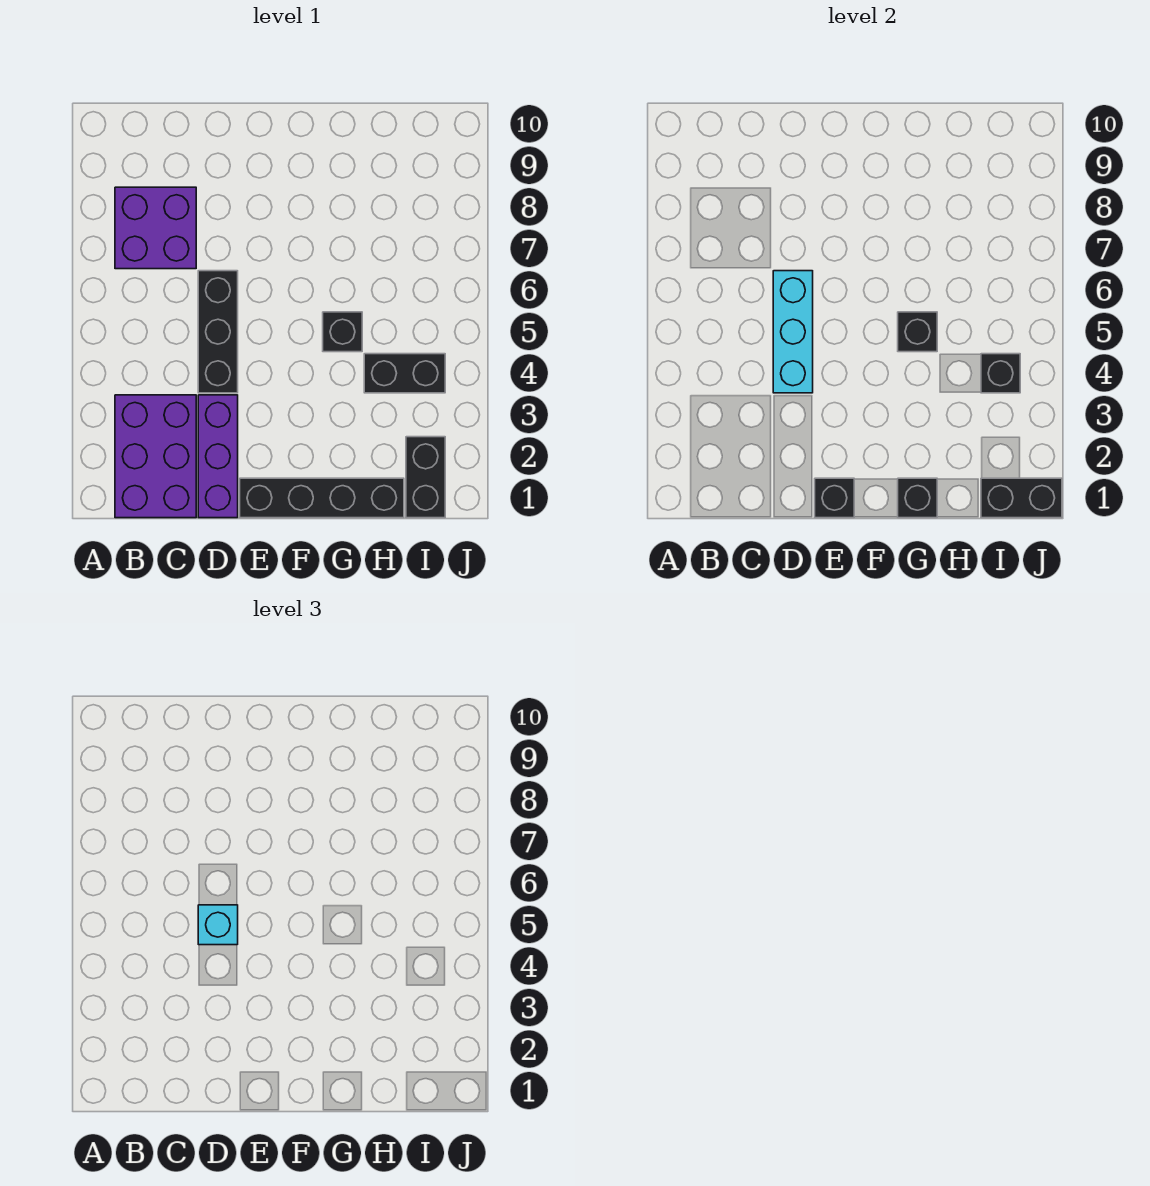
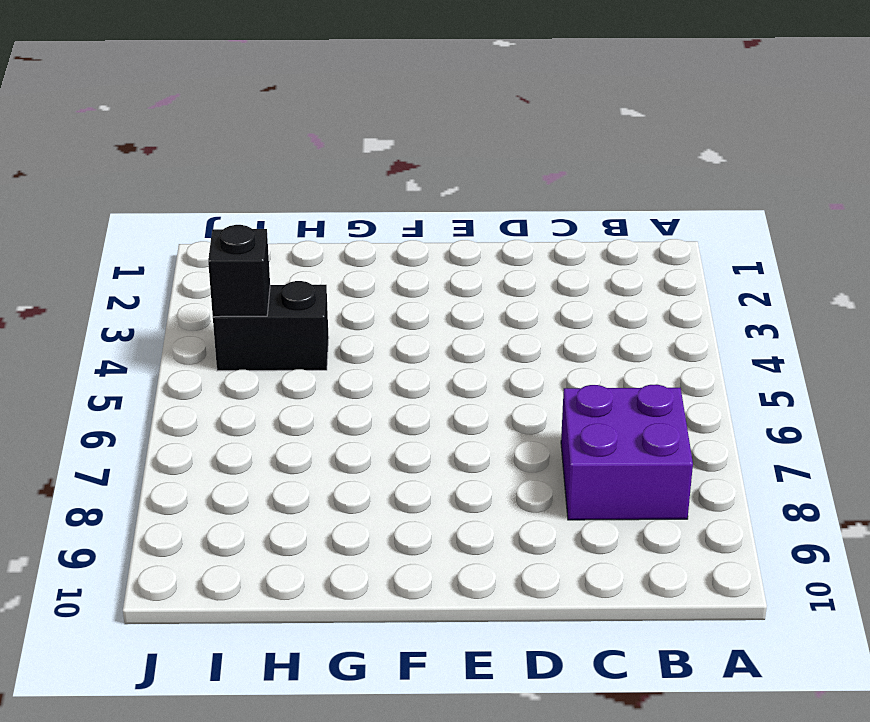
none -> purple 2x3 brick [115,395,196,518]
none -> purple 1x3 brick [198,395,238,518]
none -> black 1x3 brick [198,271,238,393]

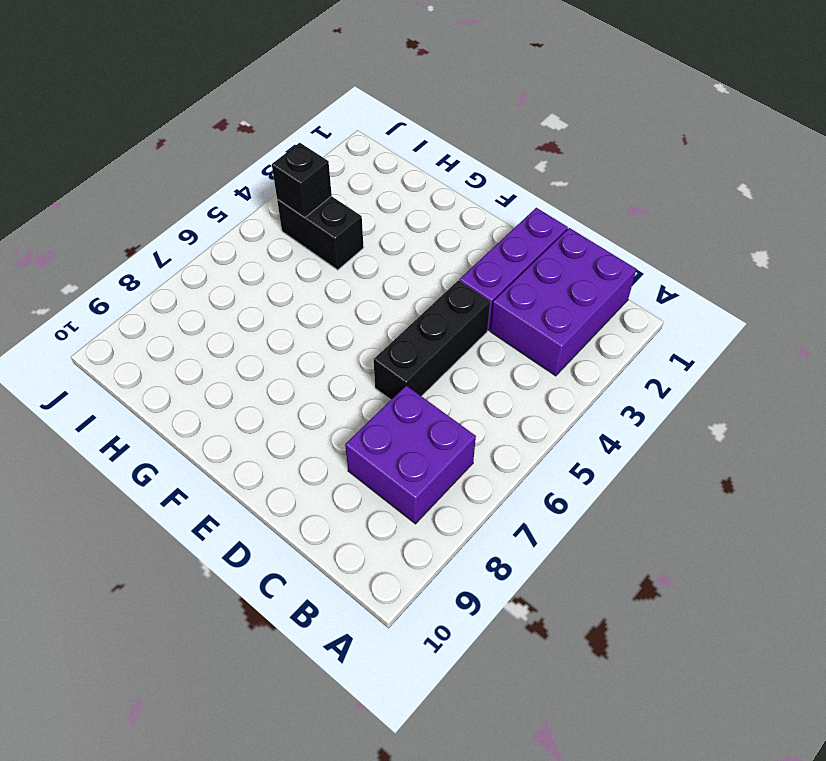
none -> black 1x4 brick [240,478,404,518]
none -> black 1x1 brick [323,312,362,352]
none -> black 1x2 brick [406,437,445,518]

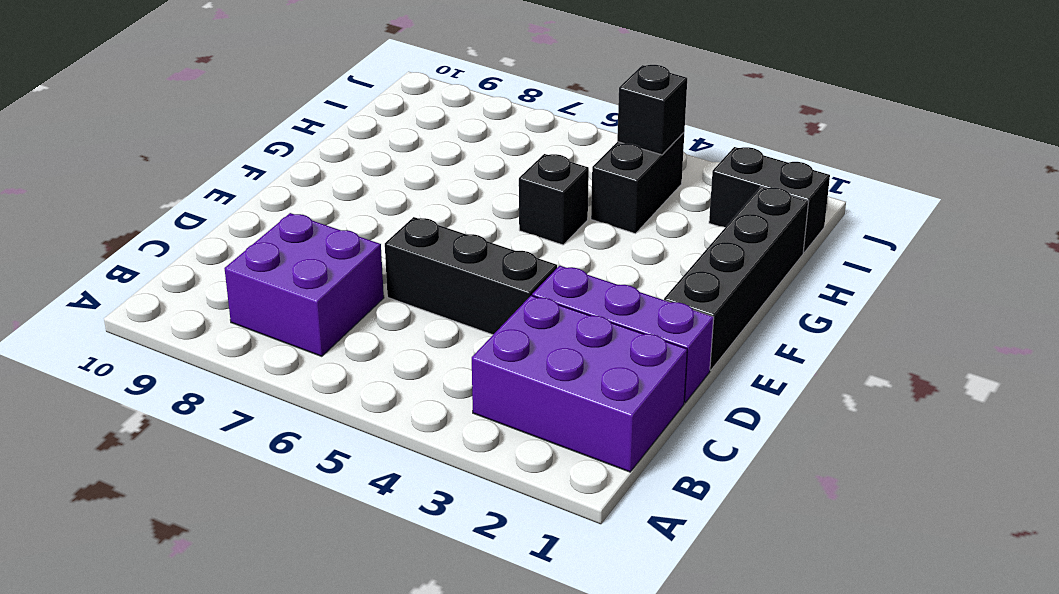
none -> cyan 1x3 brick [773,271,813,393]
none -> black 1x1 brick [815,478,854,518]
none -> black 1x1 brick [898,478,937,518]

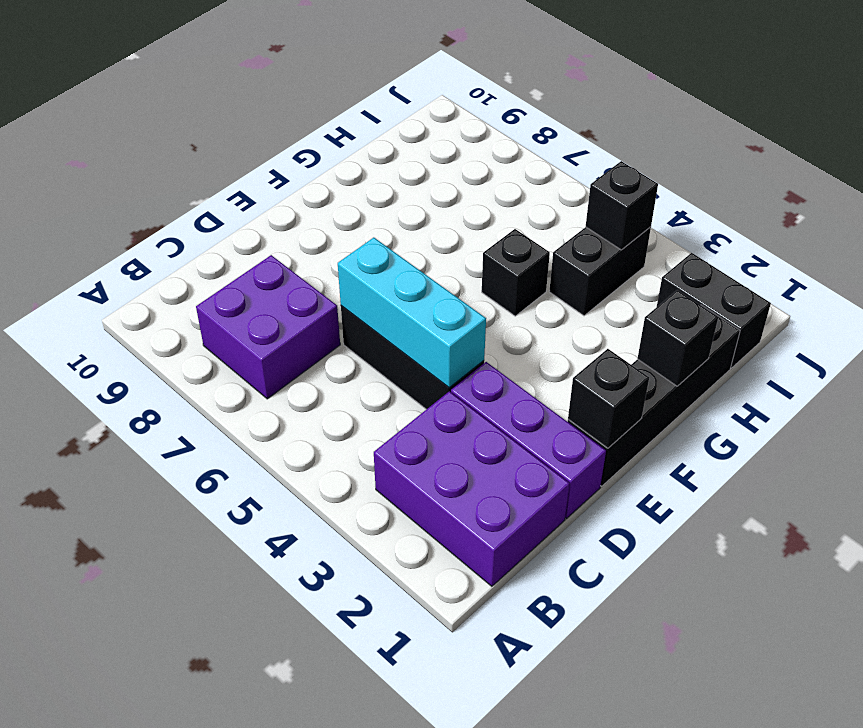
none -> black 1x1 brick [898,312,937,352]
none -> black 1x2 brick [981,478,1062,518]
none -> cyan 1x1 brick [198,905,238,945]

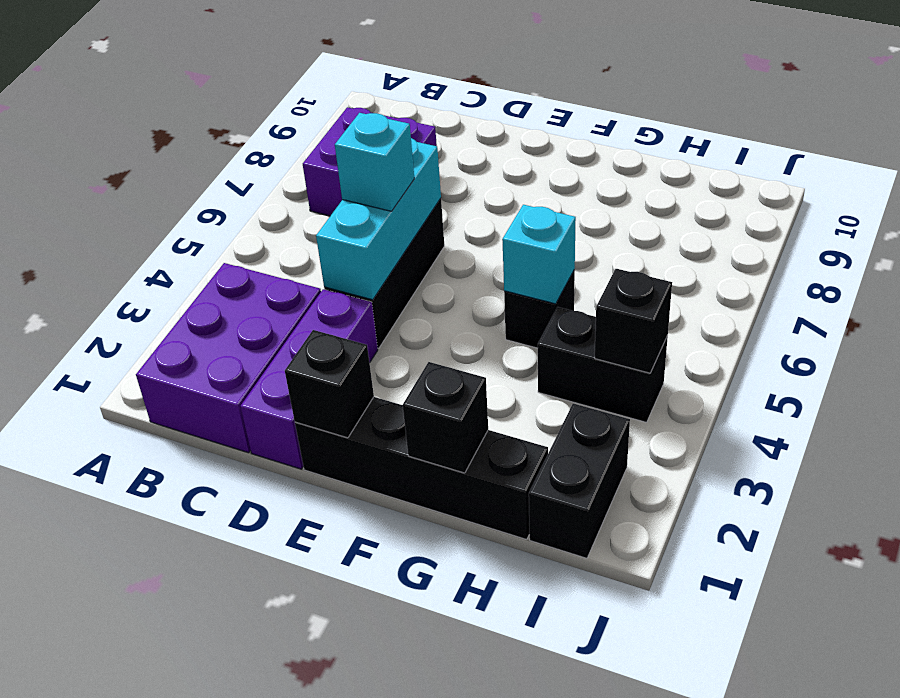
cyan 1x1 brick [502,205,576,304] -> black 1x1 brick [898,312,937,352]
none -> black 1x2 brick [981,478,1062,518]

